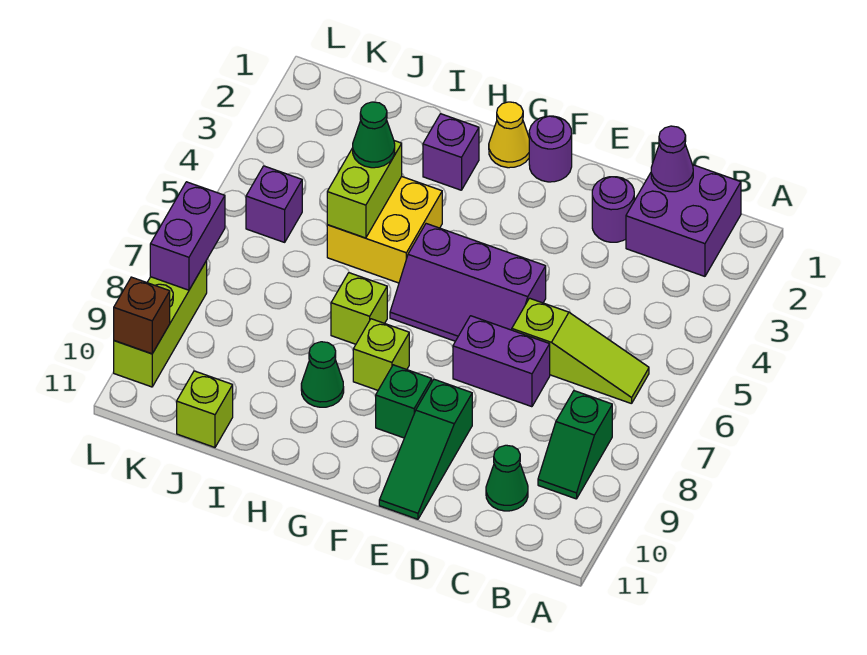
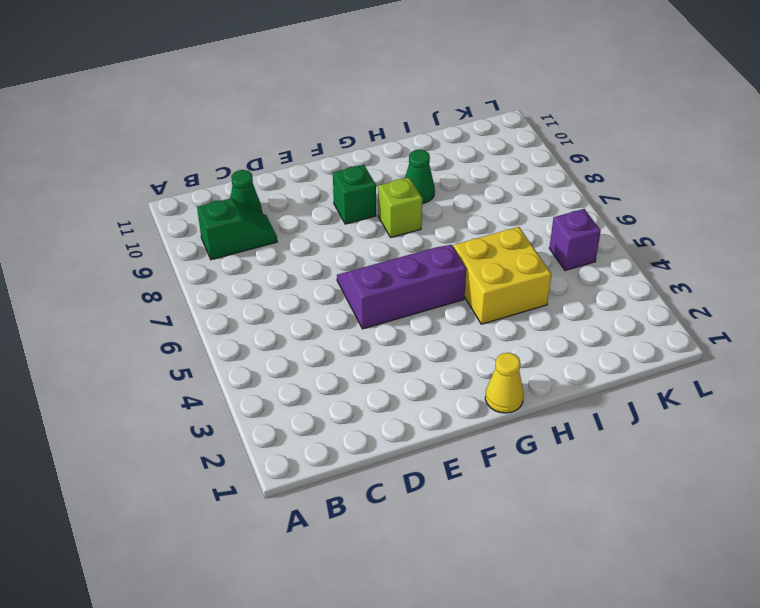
green 1x2 slope [197,198,277,260] -> green 1x2 slope turned to [538,391,612,499]
none -> purple 2x2 brick [626,165,741,276]
none -> lime 1x3 slope [512,298,649,404]
none -> purple 1x1 round brick [592,177,634,242]

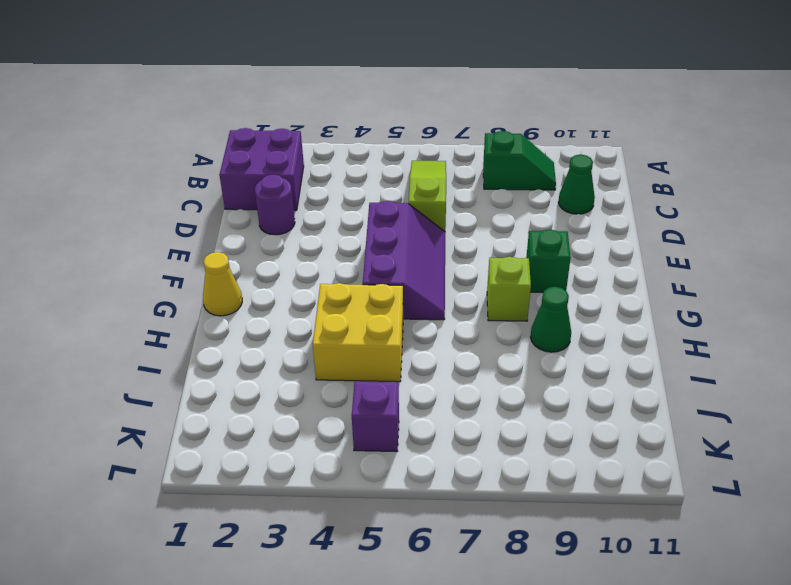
none -> purple 1x2 brick [453,316,550,407]
none -> green 1x3 slope [379,379,472,519]
none -> purple 1x1 round brick [529,116,572,182]

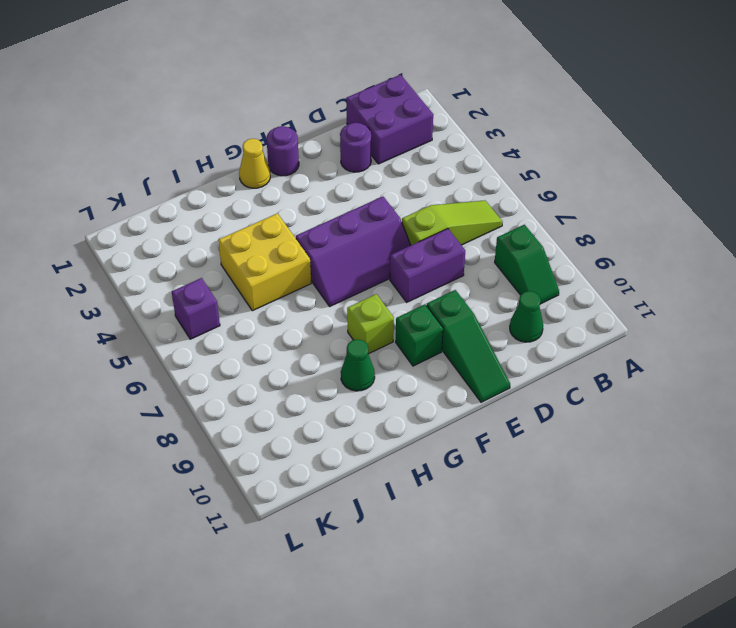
none -> purple 1x1 brick [423,114,479,190]
none -> lime 1x1 brick [331,273,387,344]
none -> lime 1x1 brick [177,371,233,447]

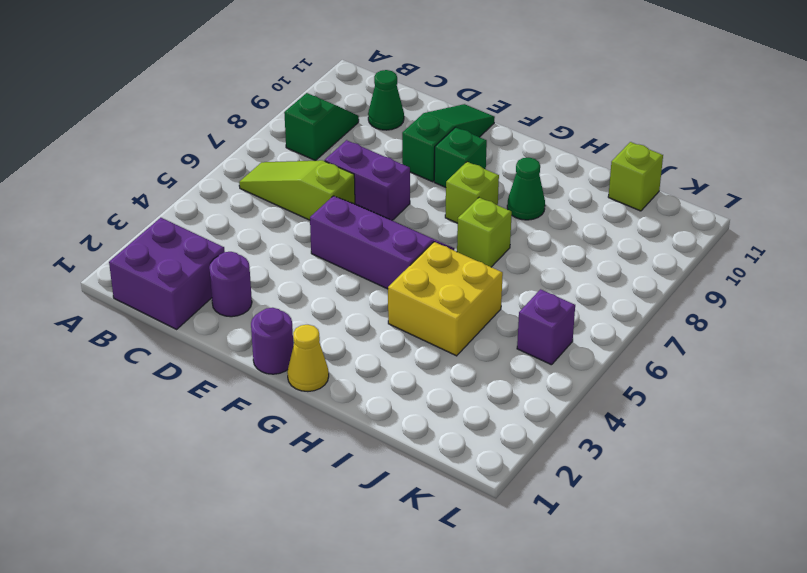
none -> purple 1x1 brick [423,114,479,190]
none -> lime 1x3 brick [114,261,207,387]
none -> purple 1x1 cone [651,126,693,192]

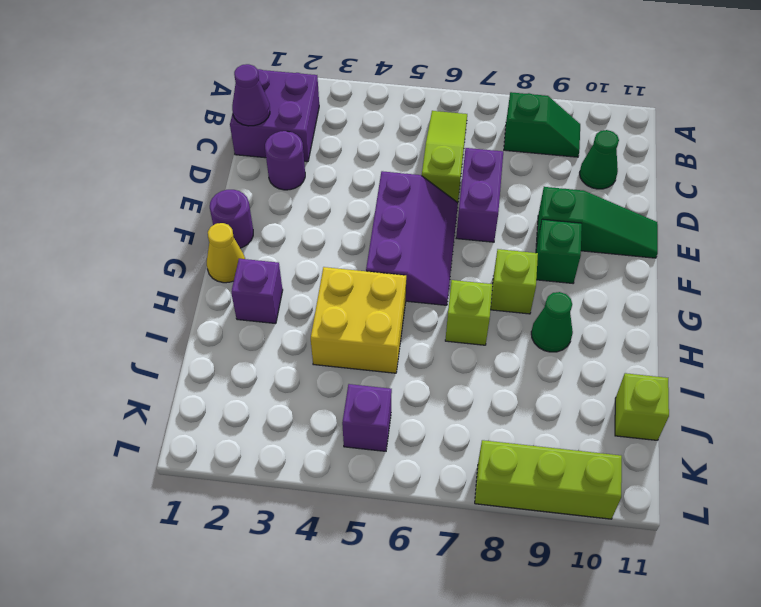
none -> lime 1x2 brick [327,141,402,238]
none -> purple 1x2 brick [150,182,225,290]
none -> brown 1x1 brick [114,277,170,354]

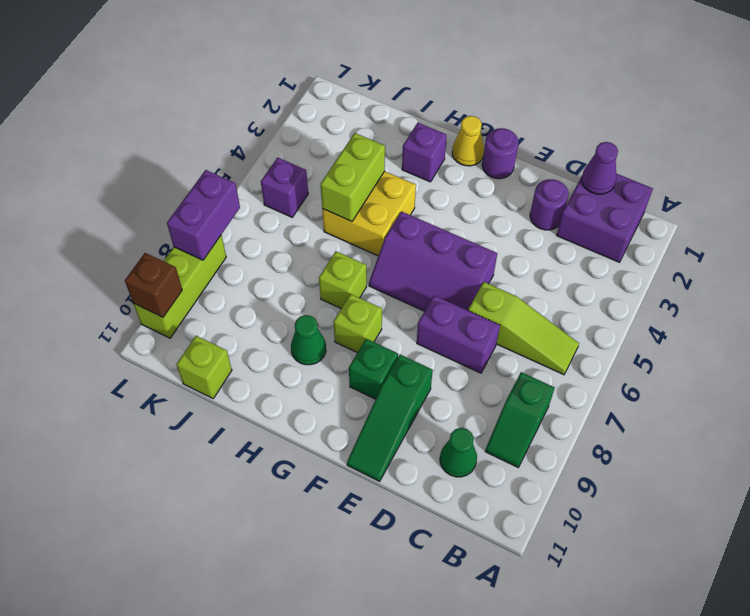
none -> green 1x1 cone [353,102,395,168]

